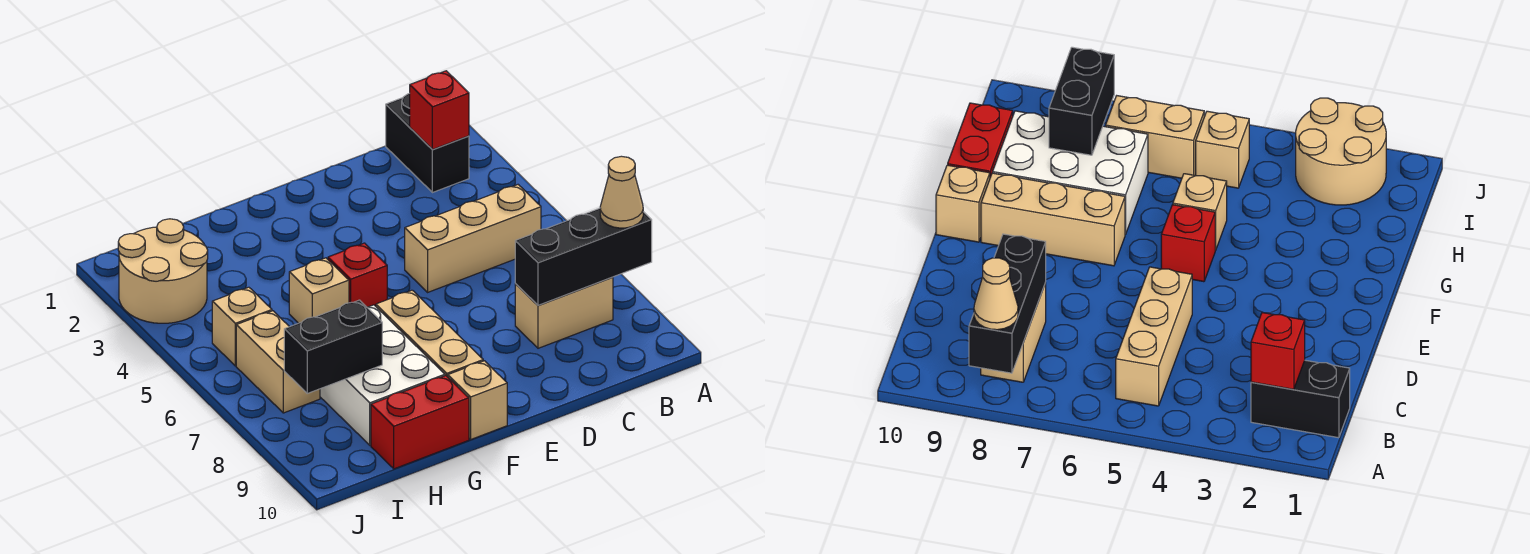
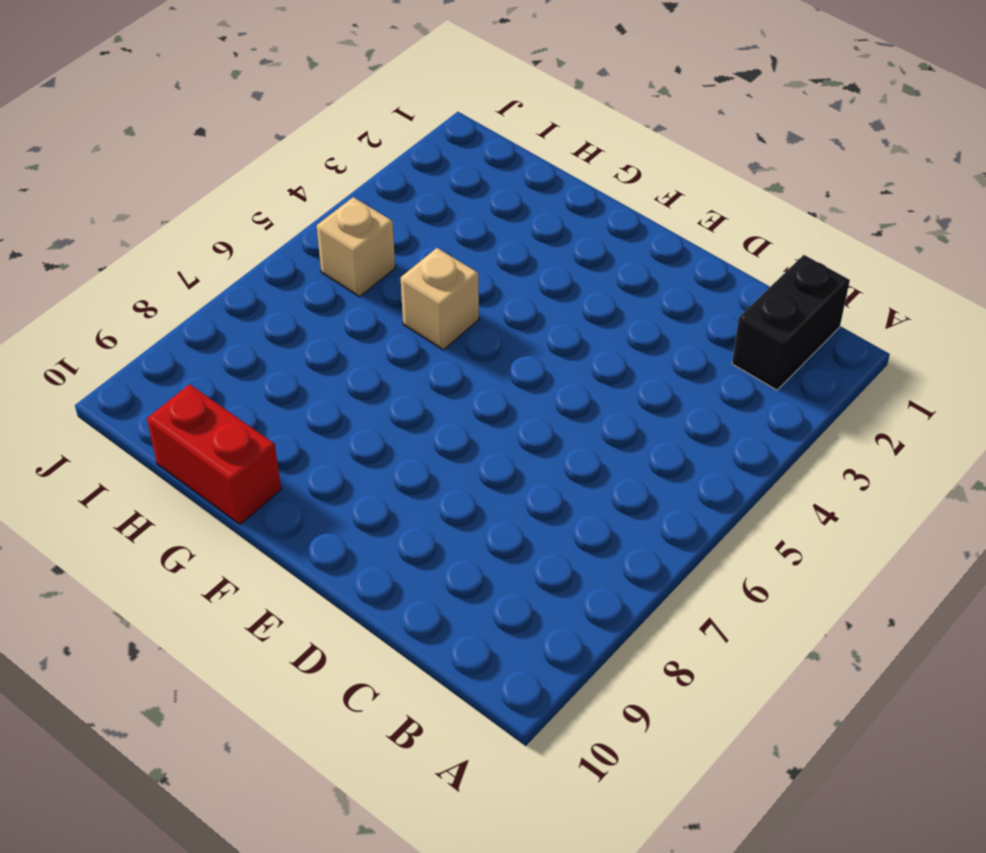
none -> tan 1x3 brick [405,185,541,292]
none -> tan 1x2 brick [515,277,613,348]
none -> red 1x1 brick [328,243,387,307]

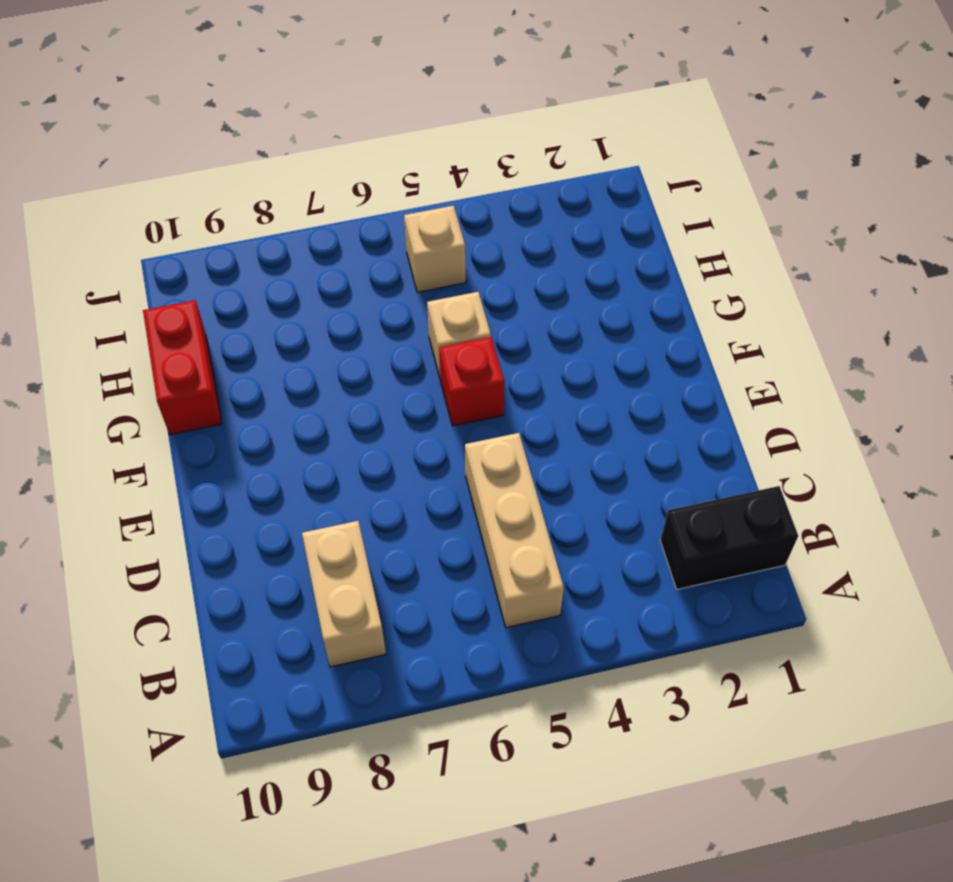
none -> tan 1x3 brick [376,290,483,377]
none -> tan 1x1 brick [448,361,507,439]
none -> white 2x3 brick [320,305,445,445]

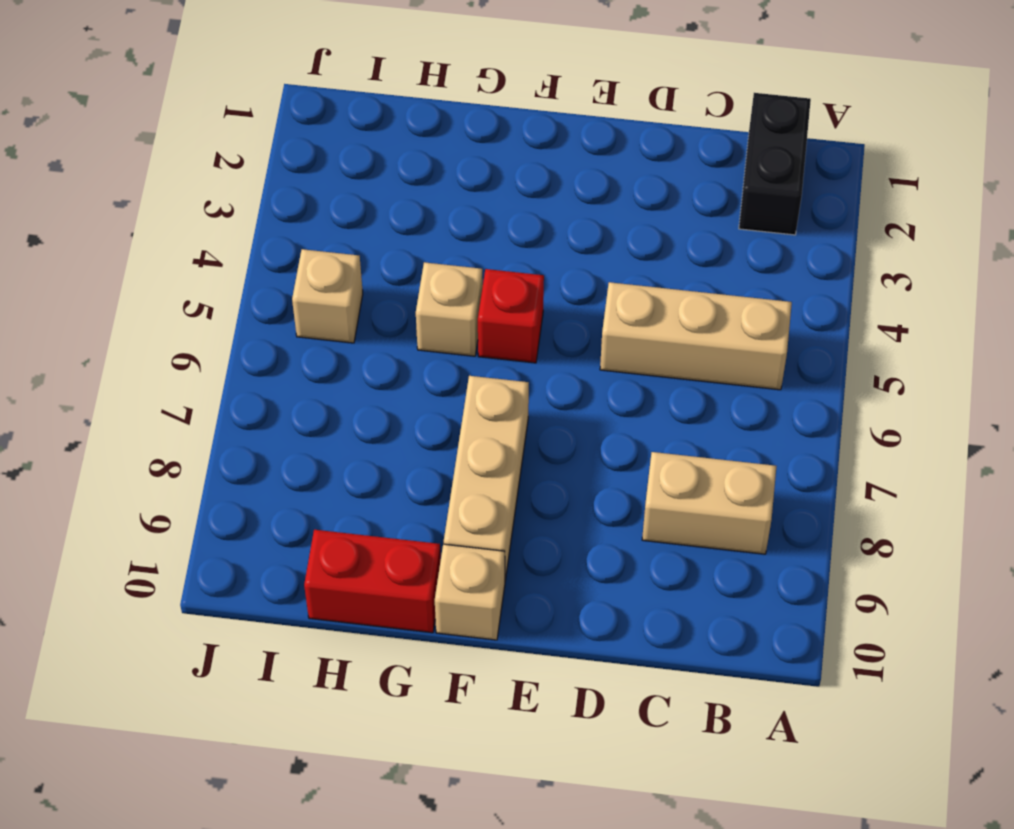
none -> white 2x3 brick [320,305,445,445]
none -> tan 2x2 round brick [118,219,208,323]
none -> tan 1x2 brick [236,311,320,413]

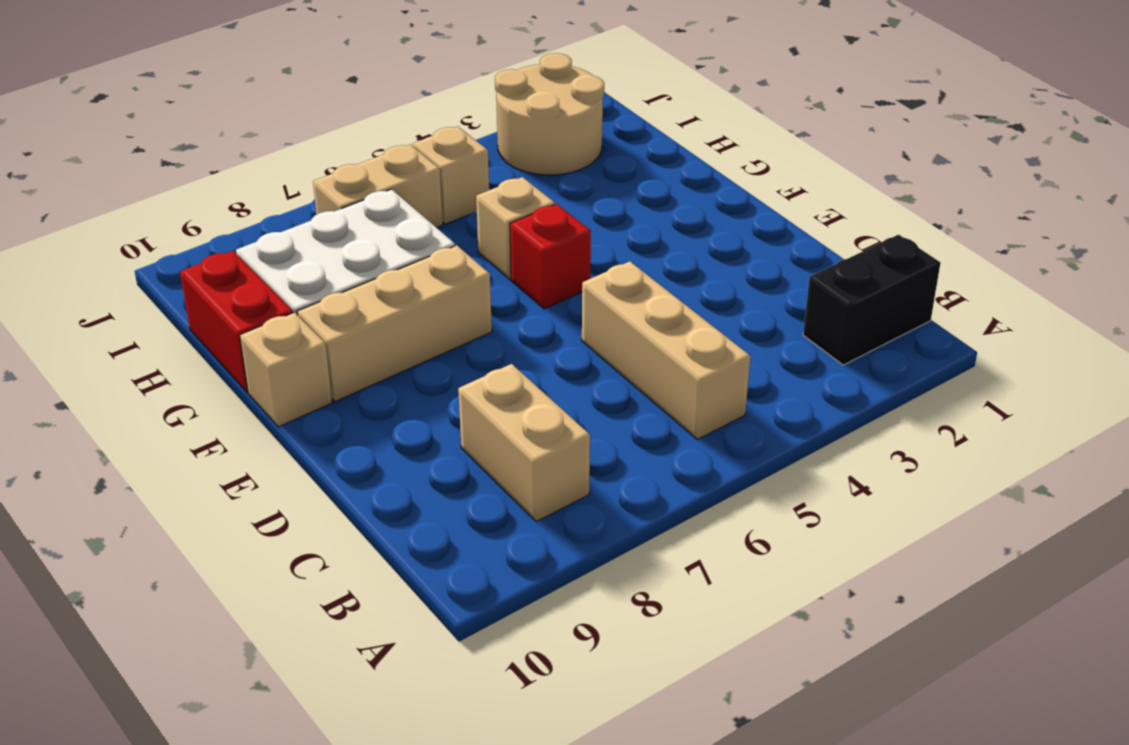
none -> black 1x3 brick [515,208,652,305]
none -> red 1x1 brick [410,71,469,150]
none -> black 1x2 brick [284,300,382,393]

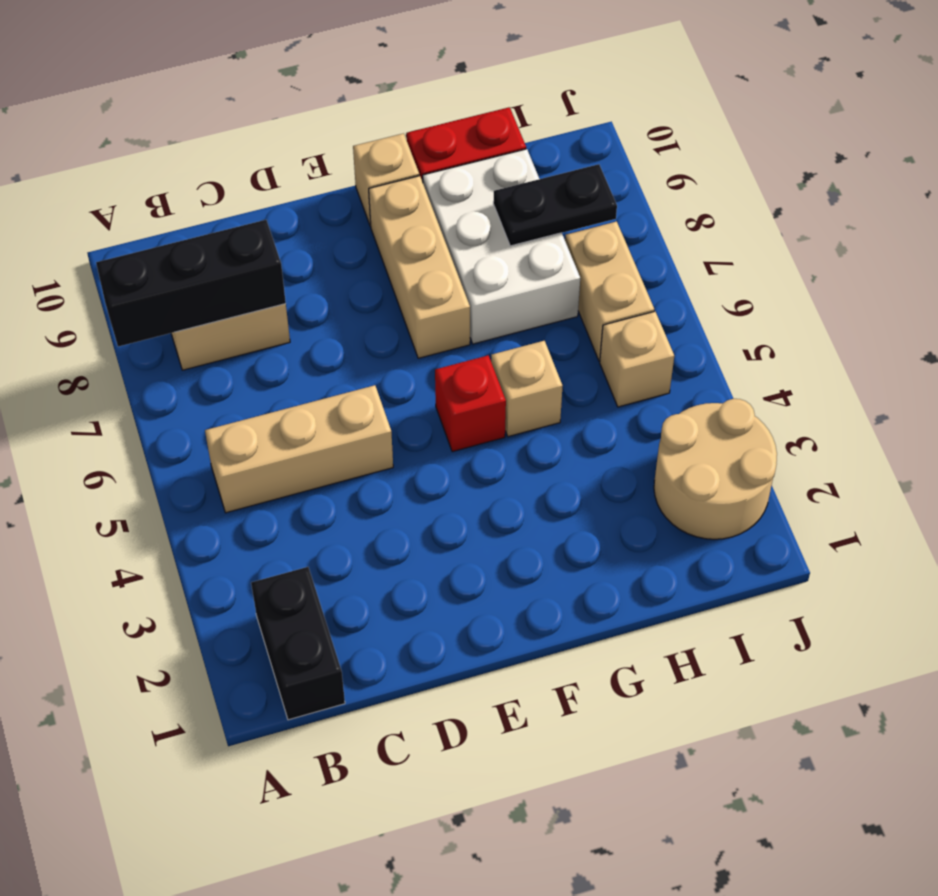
black 1x2 plate [493,164,617,246] -> black 1x2 brick [284,300,382,393]
none -> red 1x1 brick [410,71,469,150]
none -> tan 1x1 cone [600,156,643,228]

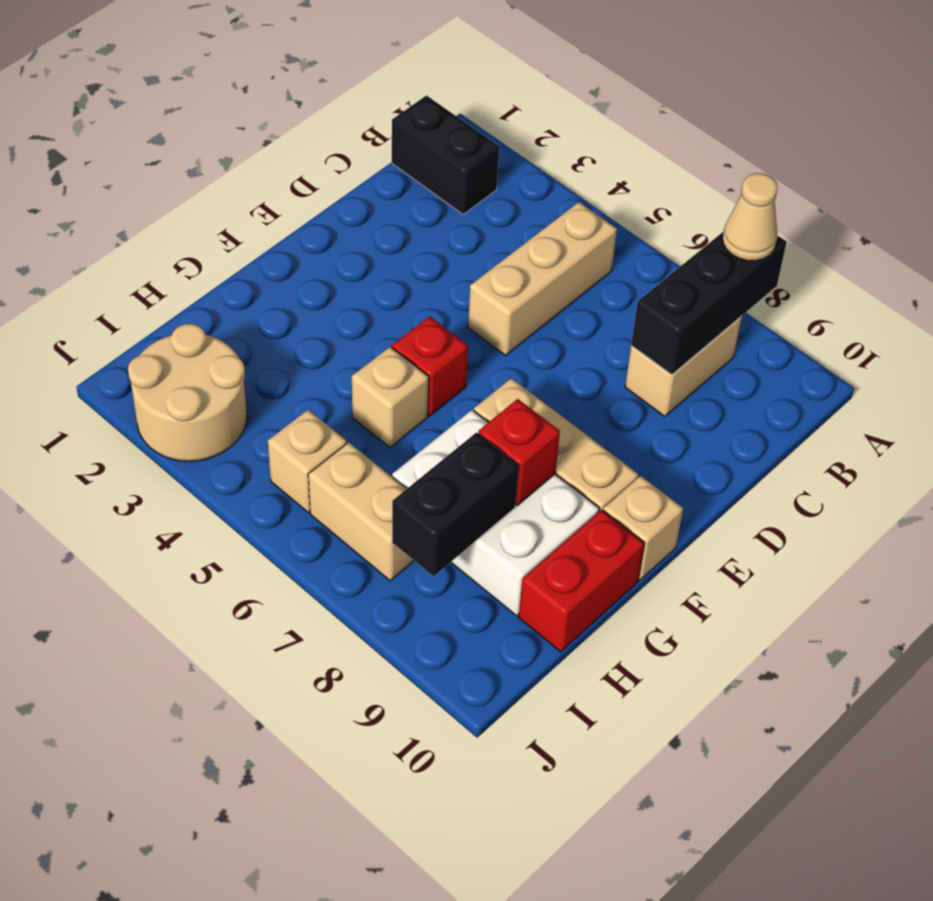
red 1x1 brick [478,399,560,506] -> red 1x1 brick moved to [410,71,469,150]

